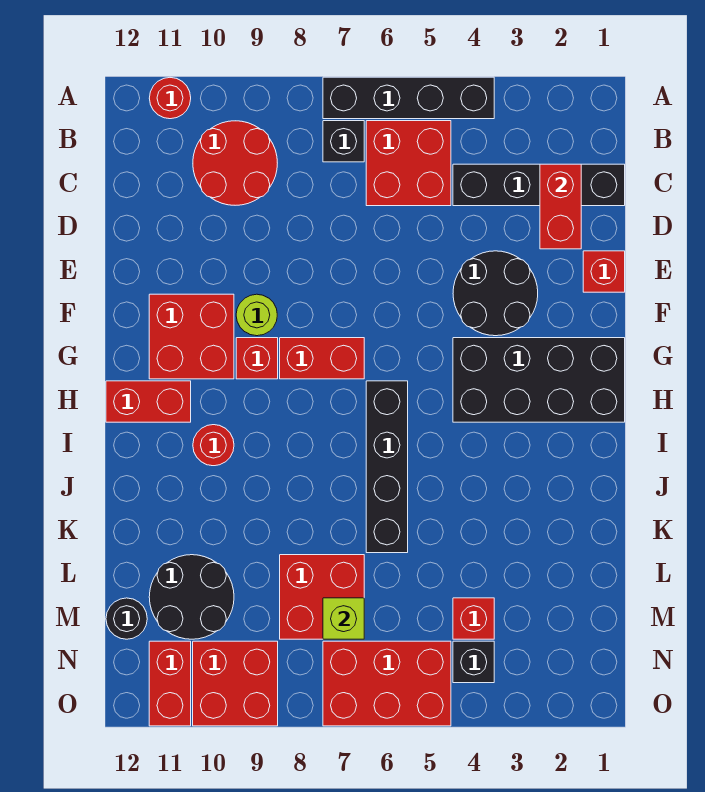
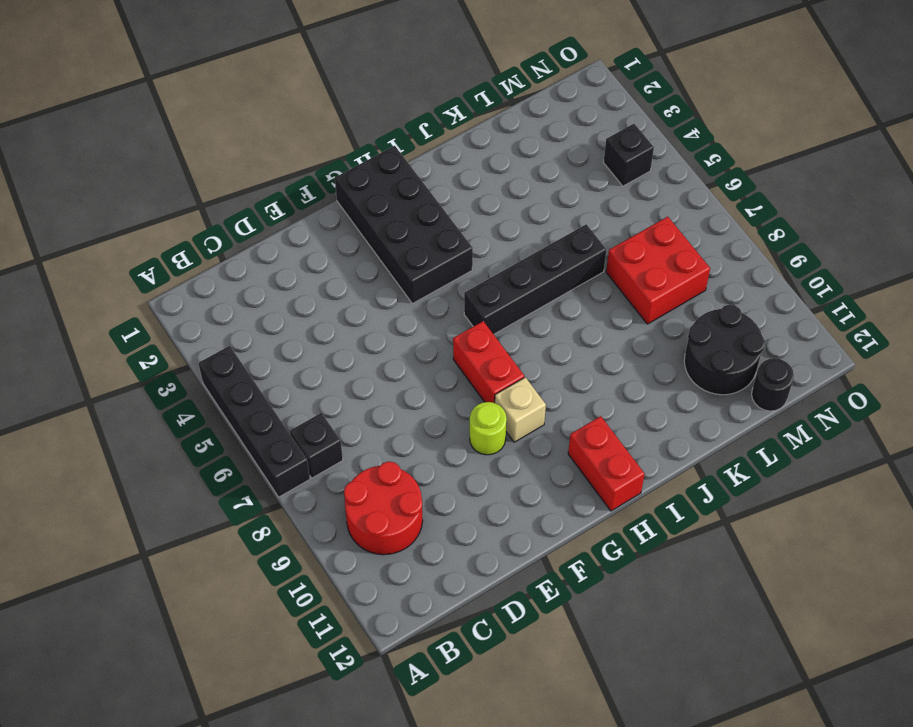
tan 1x1 brick [495,377,546,442] -> red 1x1 brick [236,338,278,379]
none -> red 1x1 round brick [149,78,191,119]
none -> red 2x2 brick [366,121,451,206]
none -> black 1x4 brick [453,164,625,206]

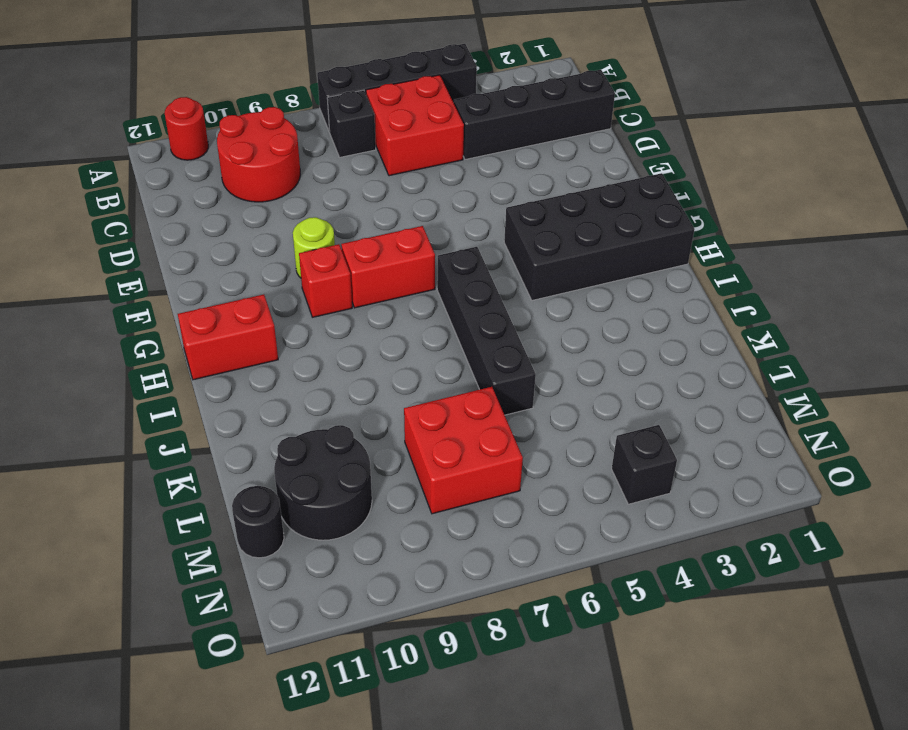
none -> red 1x1 brick [583,251,625,292]
none -> black 2x2 round brick [453,251,538,336]
none -> red 2x2 brick [149,294,234,379]

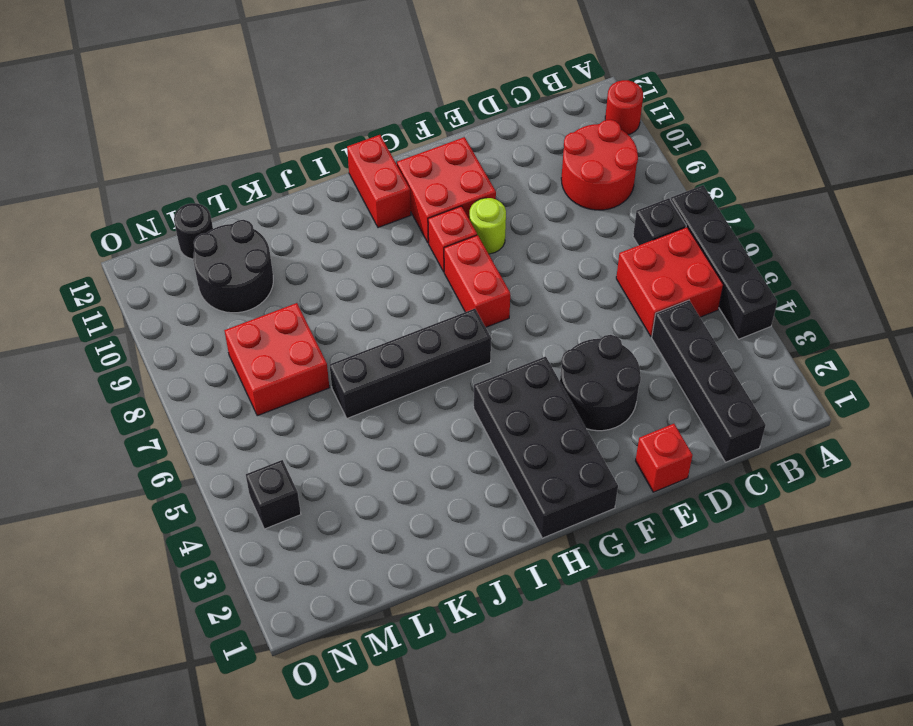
none -> red 1x1 round brick [193,425,234,466]
none -> red 1x1 brick [453,598,494,639]
none -> red 2x3 brick [323,641,451,726]

